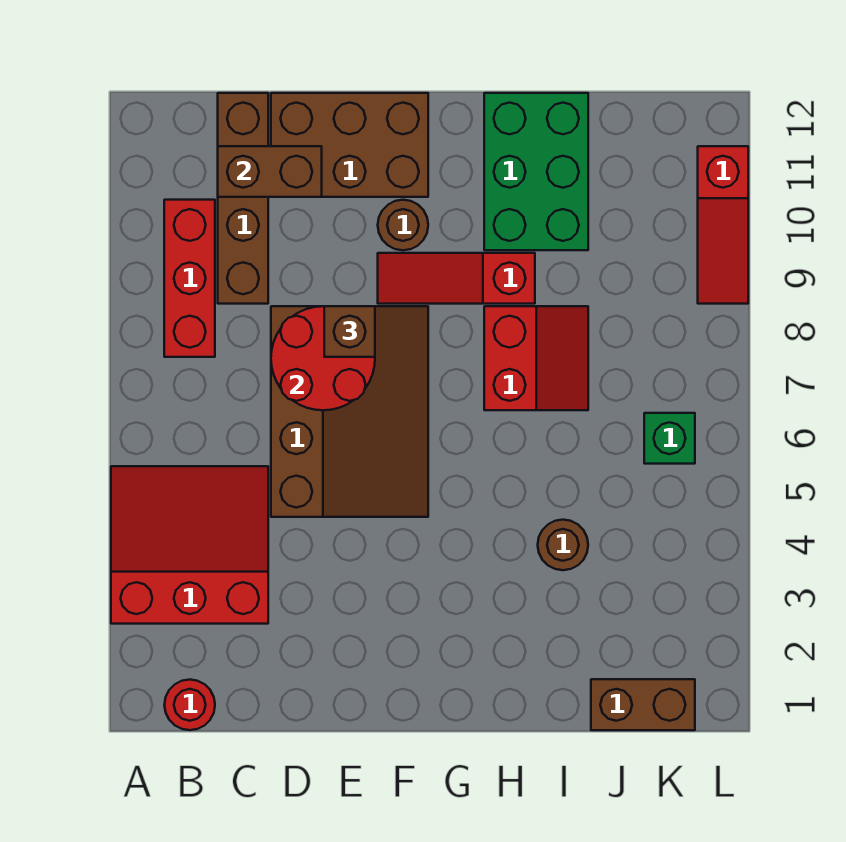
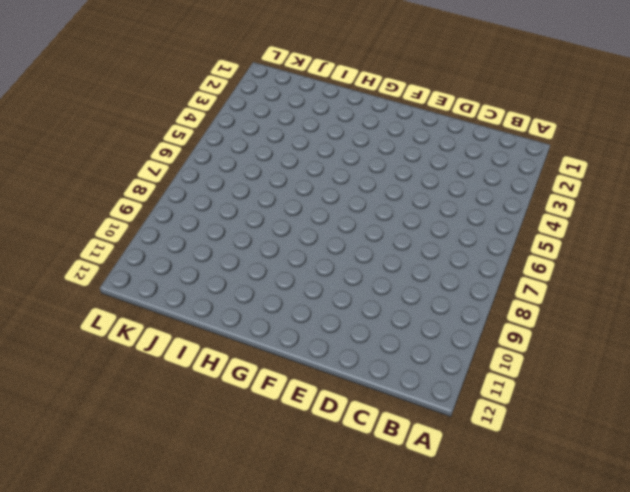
none -> red 3x3 slope [111,466,268,624]
none -> red 1x1 round brick [164,680,215,730]
none -> red 1x3 brick [164,200,215,357]

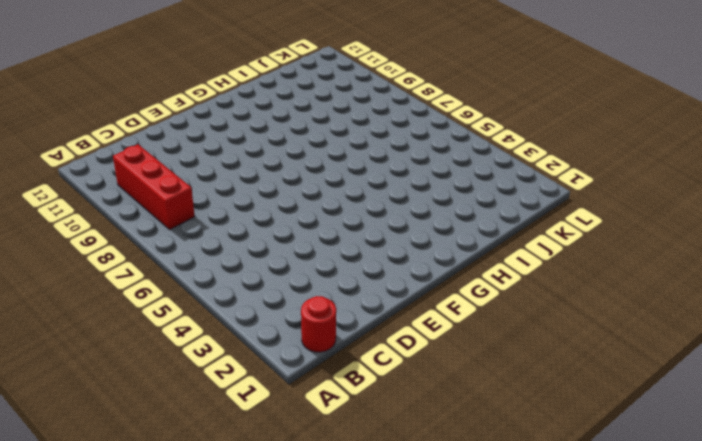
none -> red 3x3 slope [111,466,268,624]
none -> brown 1x4 brick [218,93,268,304]
none -> brown 3x4 slope [271,306,428,517]

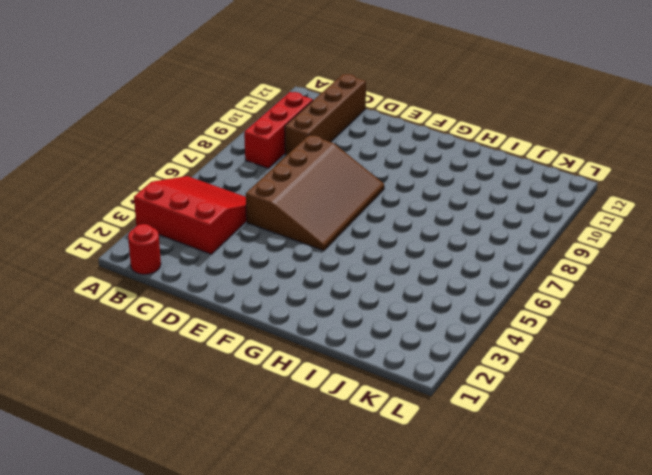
none -> brown 2x3 brick [271,93,428,197]
none -> red 1x3 slope [378,253,535,304]
none -> brown 1x1 round brick [378,200,428,250]

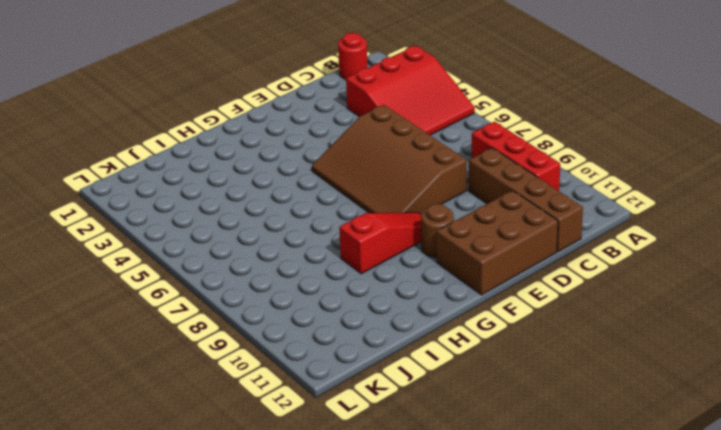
none -> red 2x2 slope [484,306,588,410]
none -> green 2x3 brick [484,93,588,250]
none -> brown 1x1 round brick [538,520,588,570]

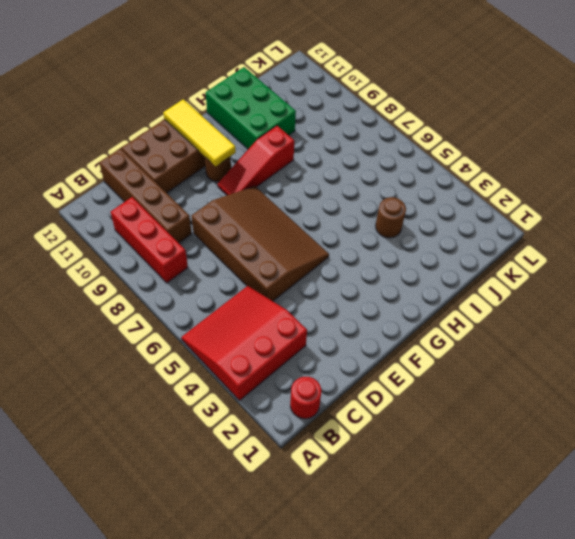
yellow 1x3 tile [163,99,236,166] -> none
none -> red 2x2 slope [484,306,588,410]
none -> brown 1x2 brick [591,679,695,730]
none -> green 1x1 brick [644,413,695,464]

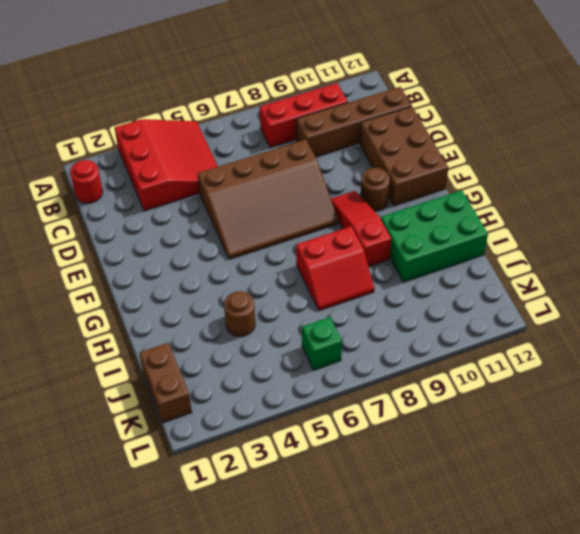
none -> red 1x3 slope [698,146,748,304]
none -> brown 1x2 brick [218,146,322,197]
none -> red 2x2 round brick [271,306,375,410]

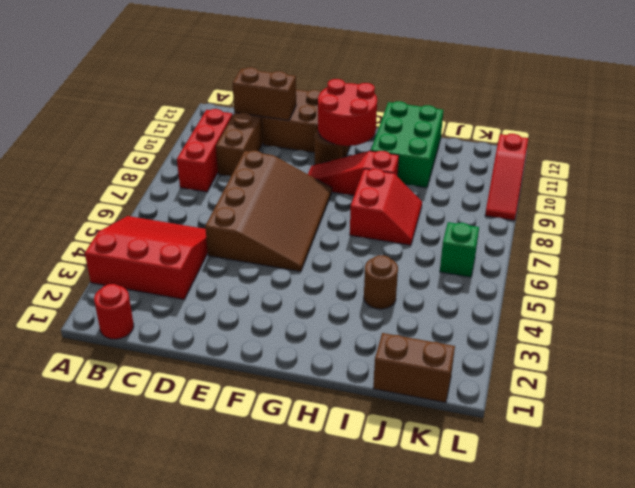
red 2x2 round brick [318,79,377,146] -> red 2x2 round brick moved to [271,306,375,410]
none -> brown 1x1 brick [324,306,375,357]

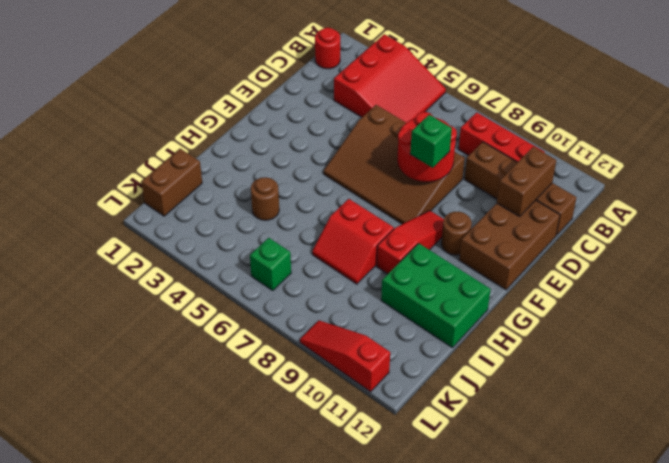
green 1x1 brick [410,115,452,168] -> brown 1x1 brick [324,306,375,357]

